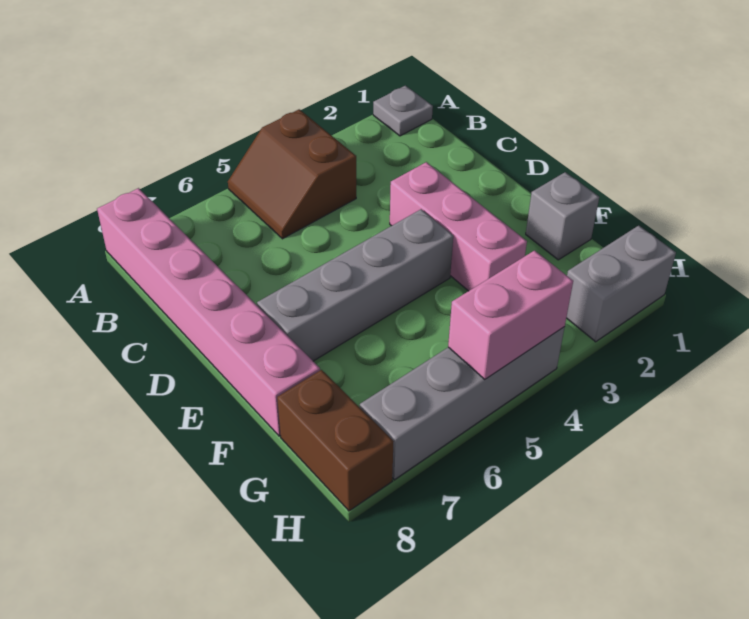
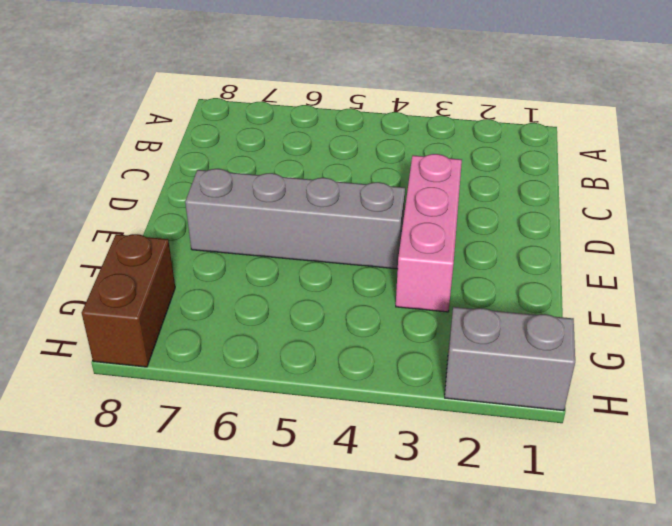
none -> grey 1x1 plate [373,86,433,136]
none -> brown 2x2 slope [228,109,356,239]

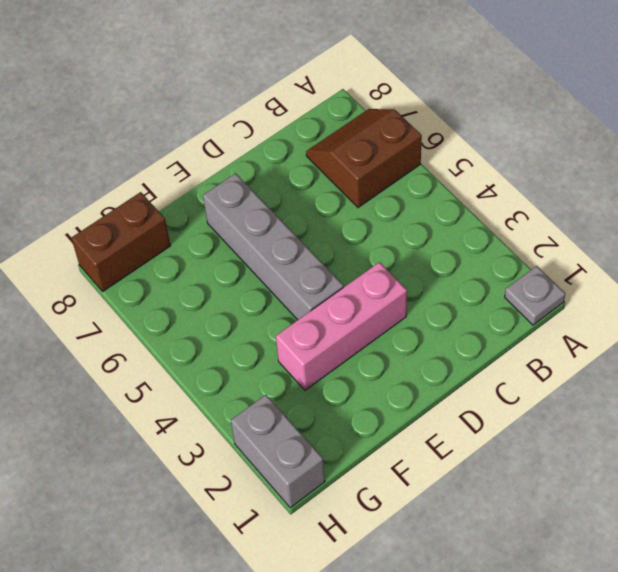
brown 2x2 slope [306,109,422,208] -> brown 2x2 slope moved to [228,109,356,239]
none -> pink 1x6 brick [97,188,320,436]
none -> grey 1x1 brick [526,172,599,260]

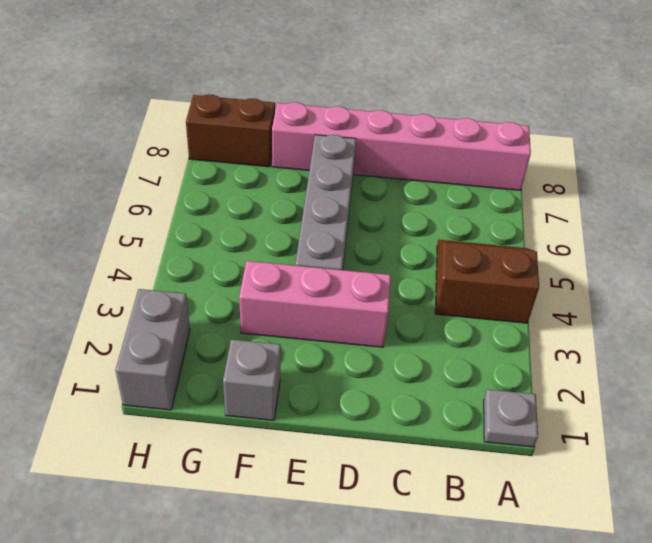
none -> grey 1x4 brick [360,327,565,480]
none -> pink 1x2 brick [448,250,573,379]

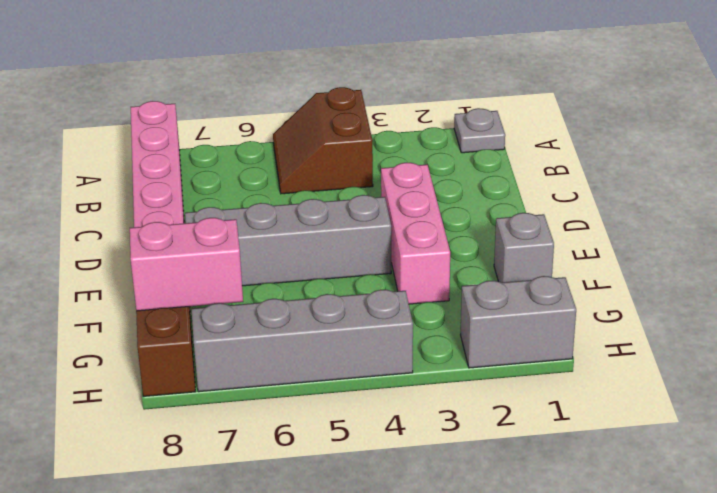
pink 1x2 brick [130,218,243,311] -> pink 1x2 brick moved to [448,250,573,379]

